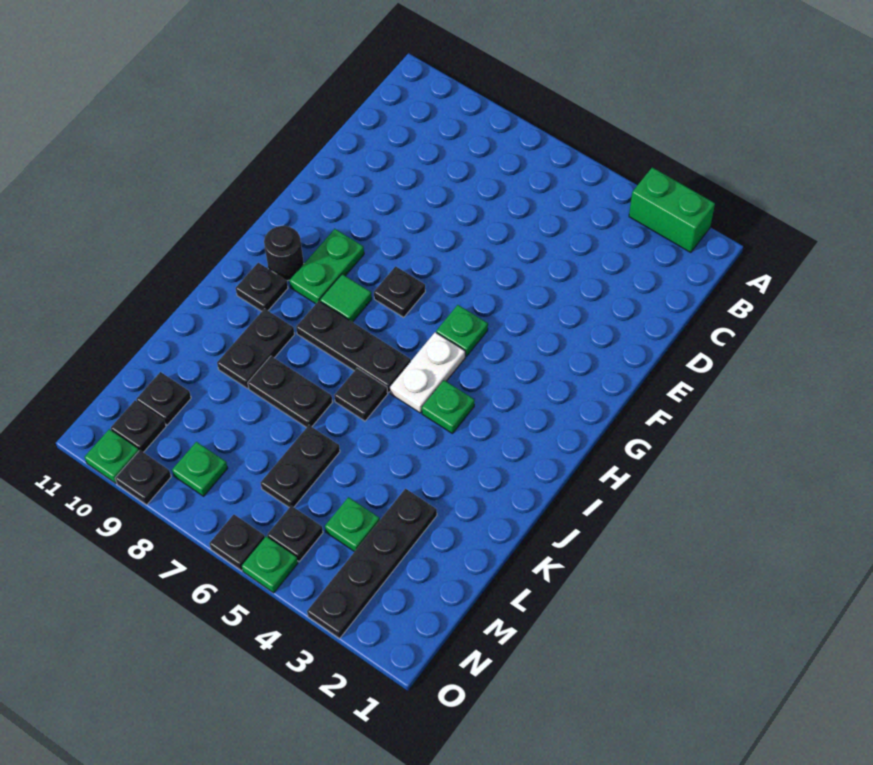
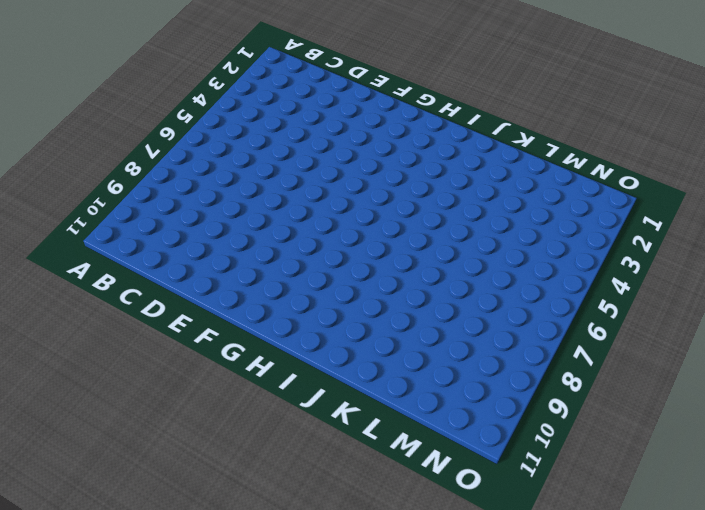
none -> green 1x2 brick [629,167,715,253]
none -> green 1x1 plate [436,305,488,356]
none -> black 1x1 plate [374,266,425,317]

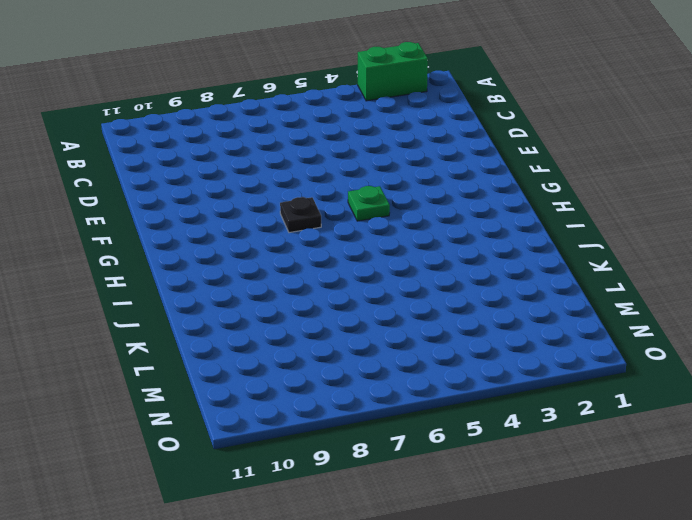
none -> green 1x2 plate [289,229,364,304]
none -> white 1x2 plate [390,332,465,413]
none -> green 1x1 tile [320,274,372,322]

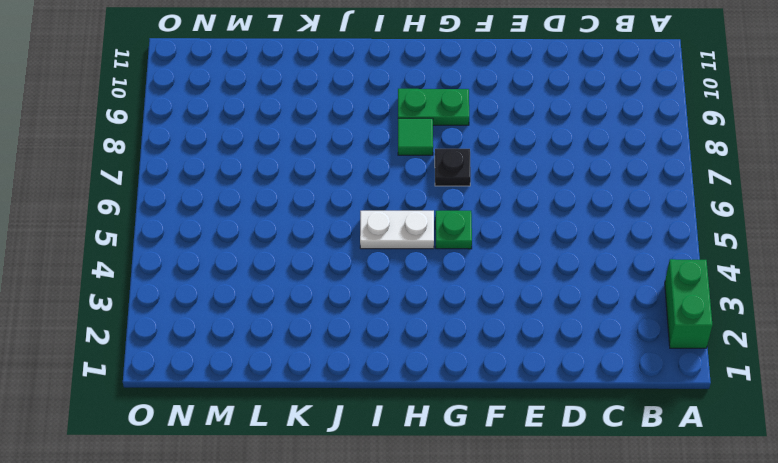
none -> black 1x1 round brick [264,226,304,281]
none -> green 1x1 plate [422,380,475,434]
none -> black 1x3 plate [296,301,411,393]

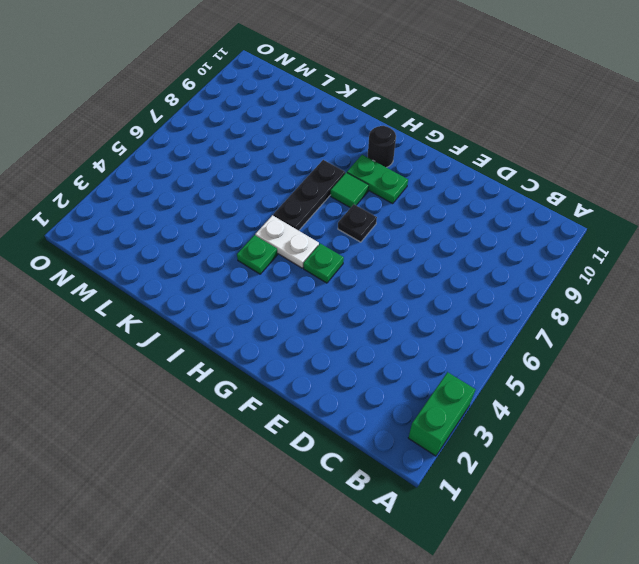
none -> black 1x1 plate [236,263,288,311]
none -> black 1x1 plate [334,368,388,421]
none -> black 1x2 plate [217,309,295,389]

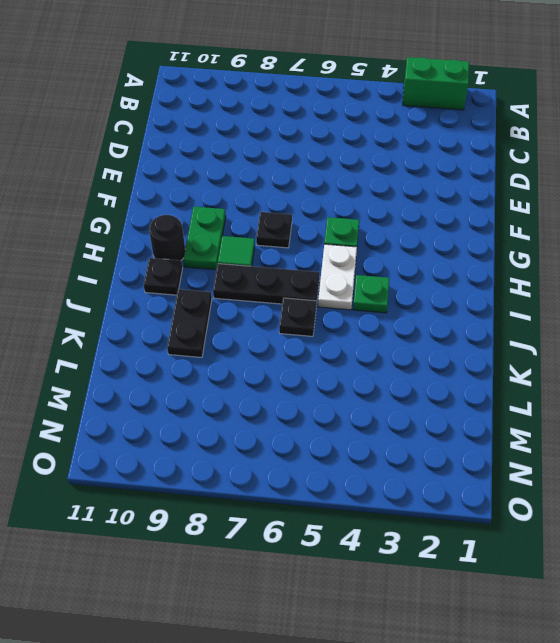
none -> black 1x2 plate [248,356,332,428]
none -> black 1x4 plate [307,489,437,638]
none -> black 1x2 plate [260,425,340,508]

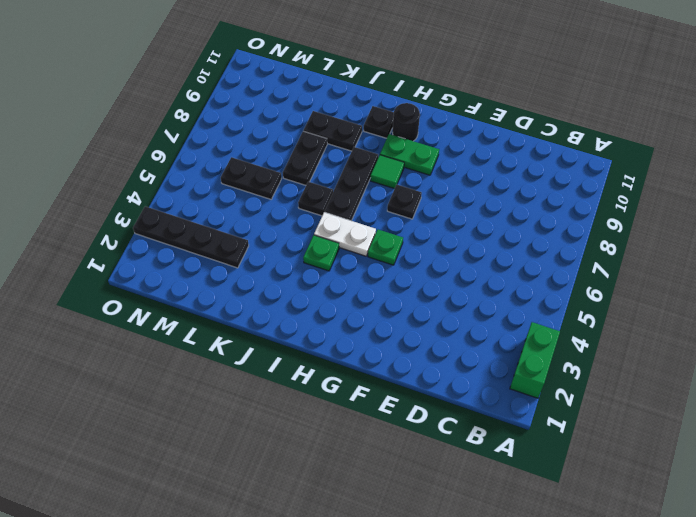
none -> green 1x1 plate [325,497,380,552]
none -> black 1x1 plate [136,372,191,425]
none -> black 1x1 plate [267,506,323,562]

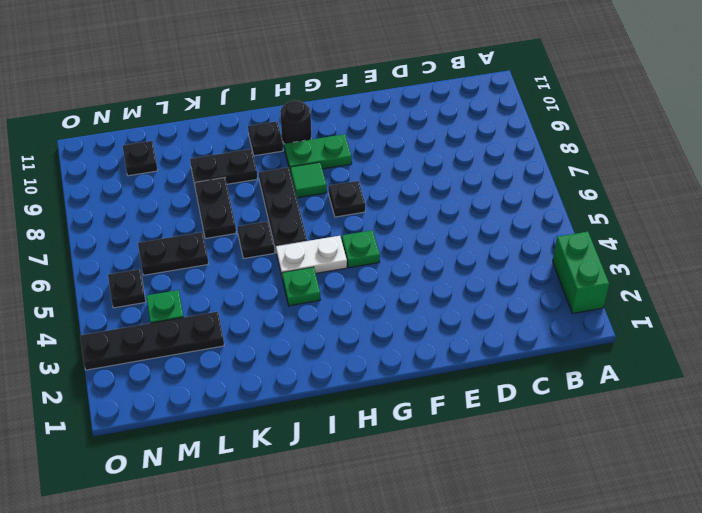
none -> green 1x1 plate [172,442,228,496]
none -> black 1x1 plate [111,401,166,452]
none -> green 1x1 plate [241,537,298,593]

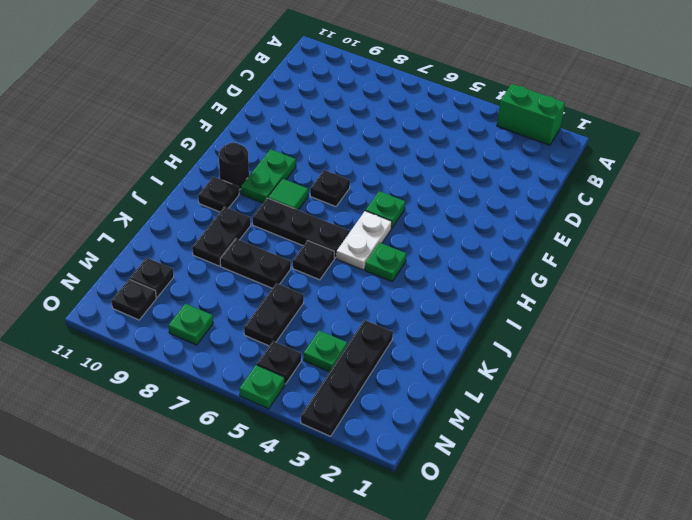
none -> black 1x1 plate [209,515,265,570]
none -> black 1x1 plate [115,450,171,505]
none -> green 1x1 plate [85,429,139,483]

